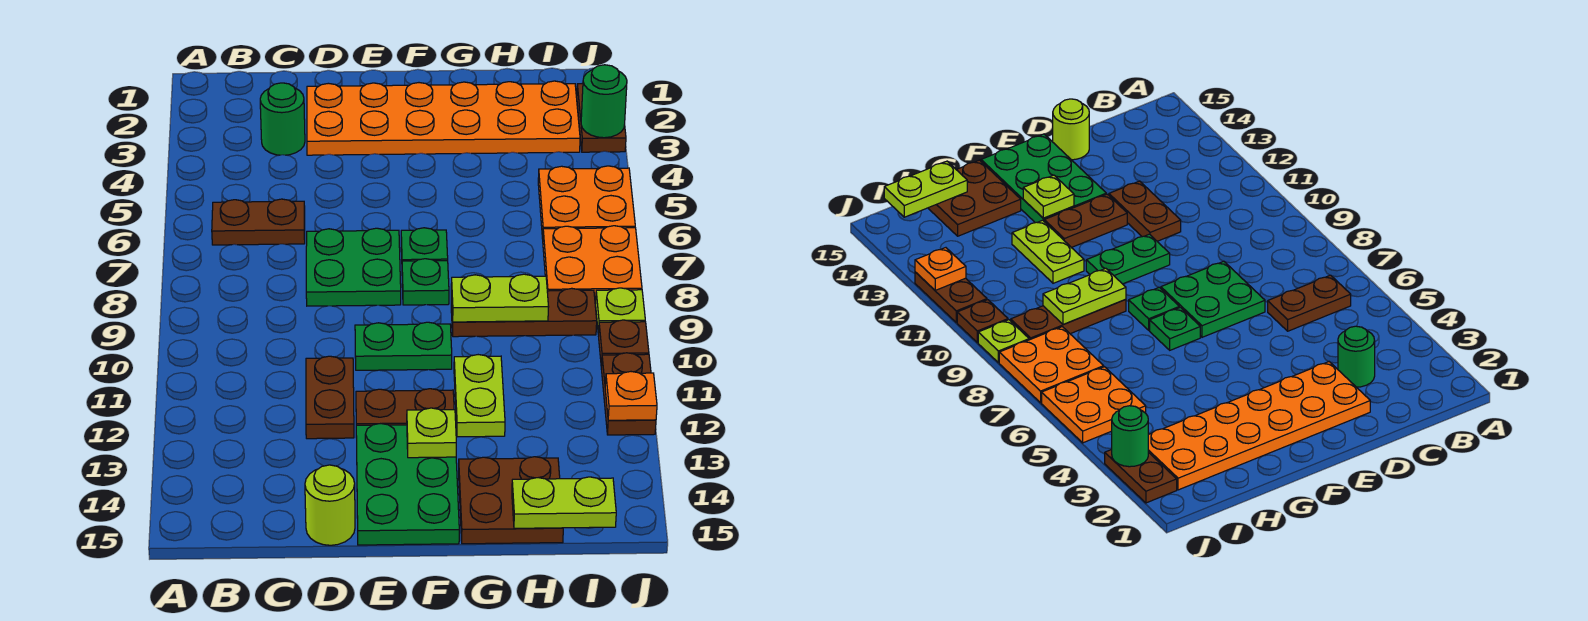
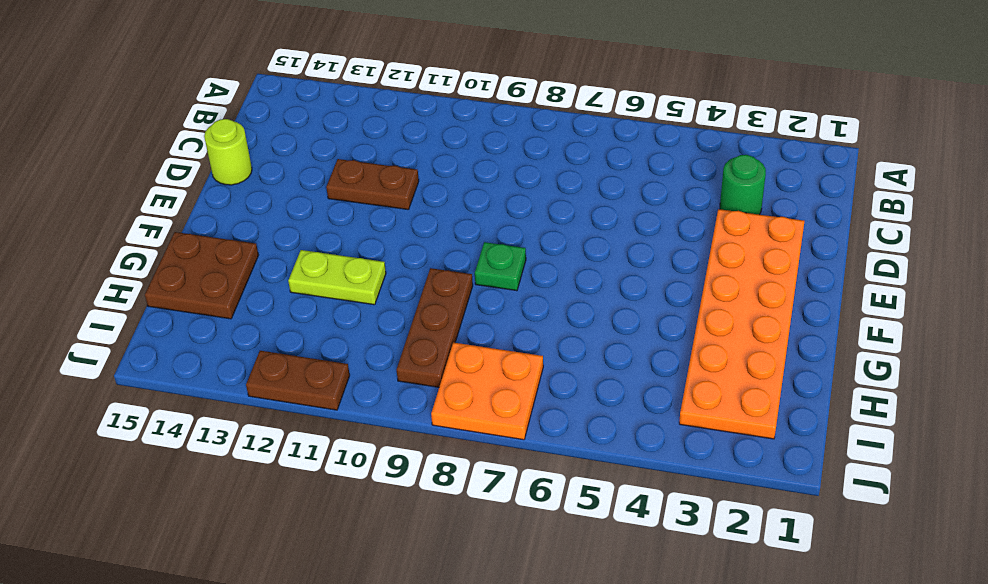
none -> brown 1x2 plate [212,199,305,245]
none -> green 2x2 plate [306,228,401,306]
none -> green 1x2 plate [355,322,452,370]

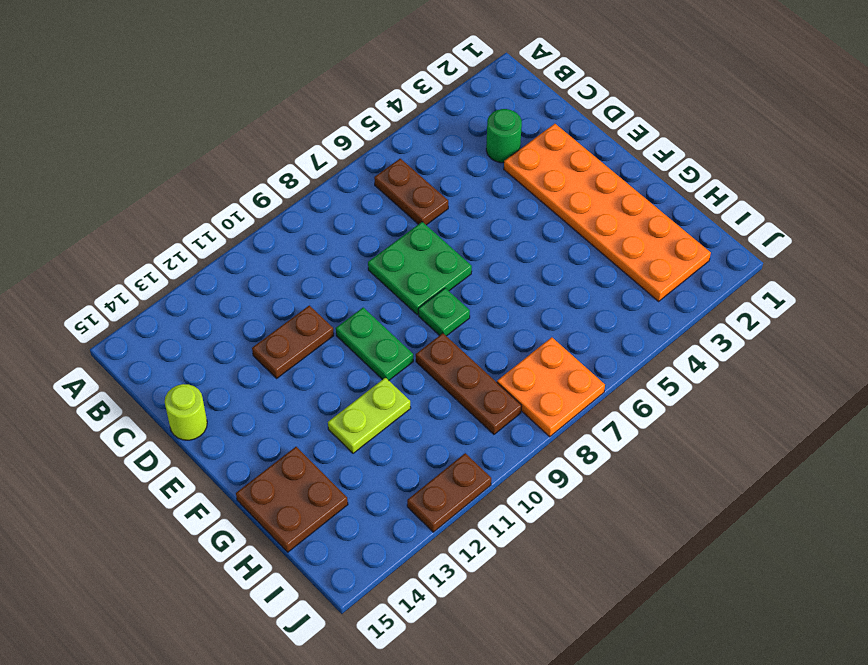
none -> brown 1x2 plate [356,389,454,425]
none -> green 2x3 plate [356,424,459,545]
none -> green 1x1 plate [401,228,448,261]

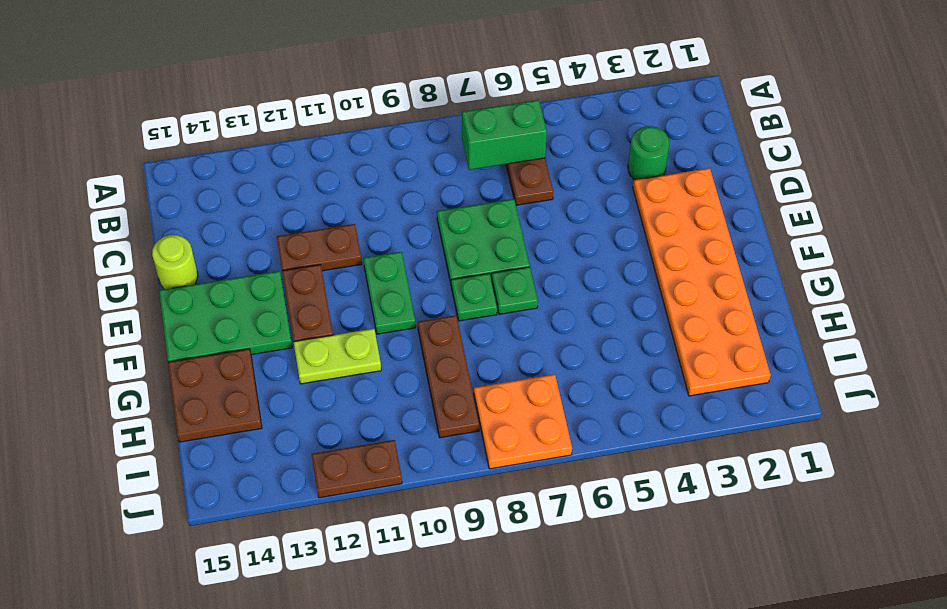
green 1x2 brick [462,100,547,170] -> none
none -> orange 2x2 plate [538,166,635,239]
none -> brown 1x2 plate [577,83,626,152]
none -> lime 1x1 plate [596,288,645,335]

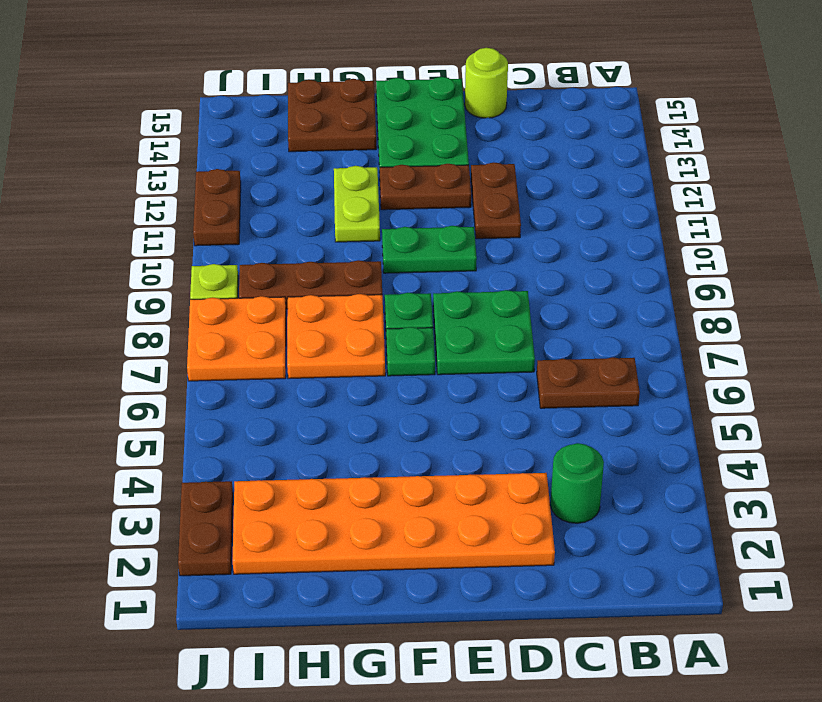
orange 2x2 plate [287,294,385,378] -> orange 2x2 plate moved to [538,166,635,239]
none -> brown 1x1 plate [599,320,649,367]
none -> lime 1x1 plate [407,408,456,458]
none -> lime 1x2 plate [451,274,548,322]

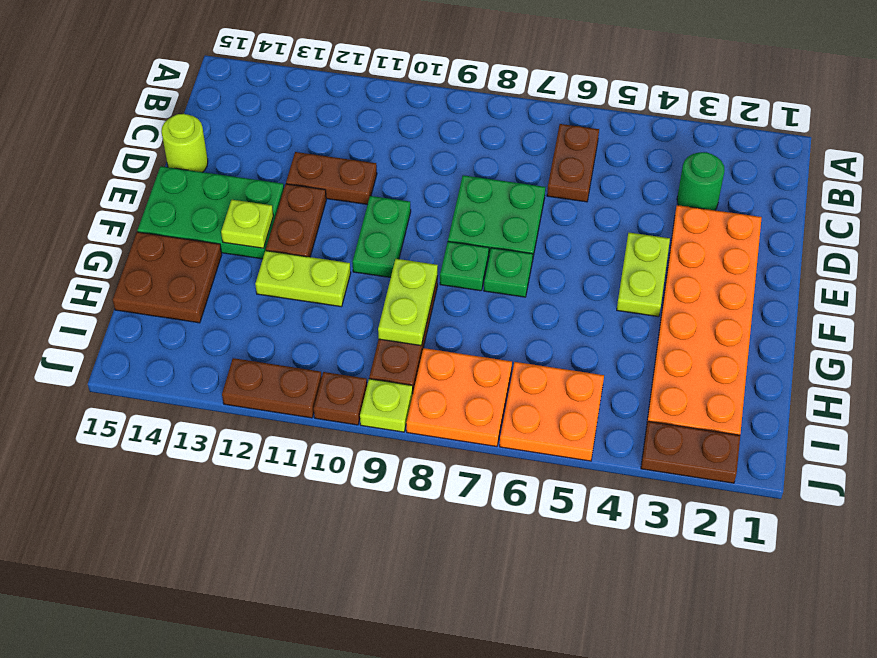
lime 1x2 plate [617,233,670,317] -> lime 1x2 plate moved to [512,477,616,528]
none -> green 1x1 round brick [581,65,627,138]
none -> orange 1x1 plate [605,372,657,420]

